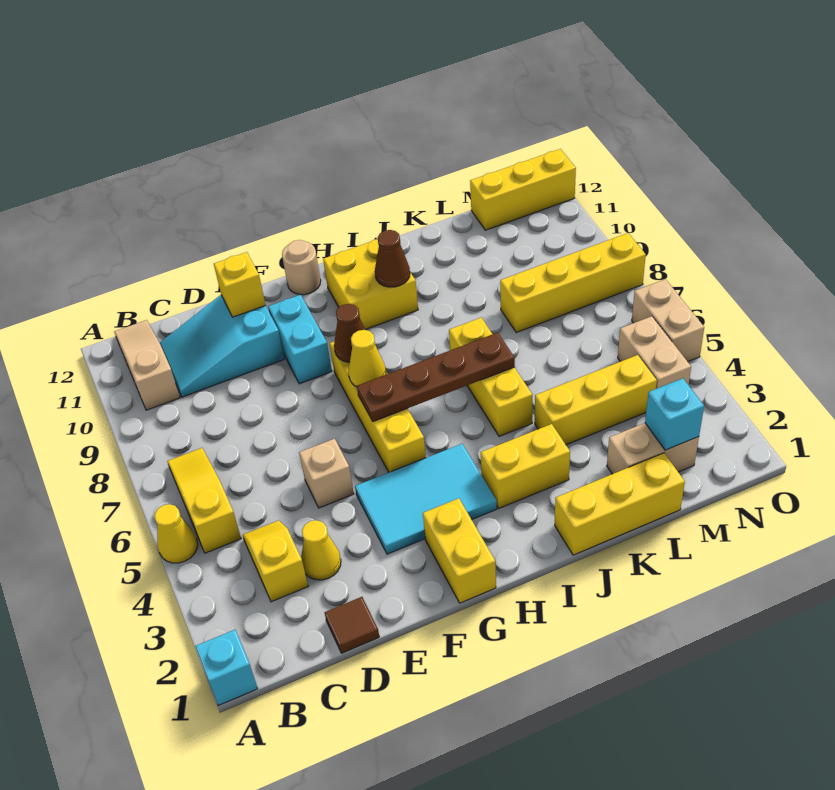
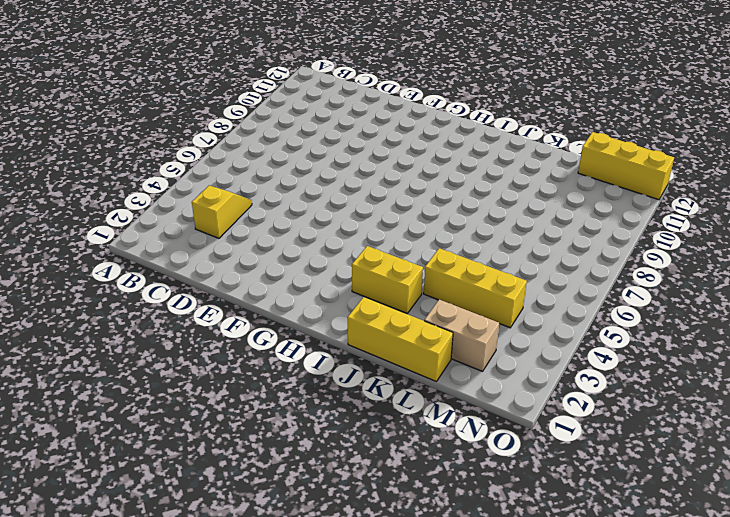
none -> cyan 1x1 brick [195,630,258,706]
none -> yellow 1x1 cone [155,504,198,563]
none -> yellow 1x3 slope [167,448,241,553]
none -> tan 1x3 slope [114,320,180,410]

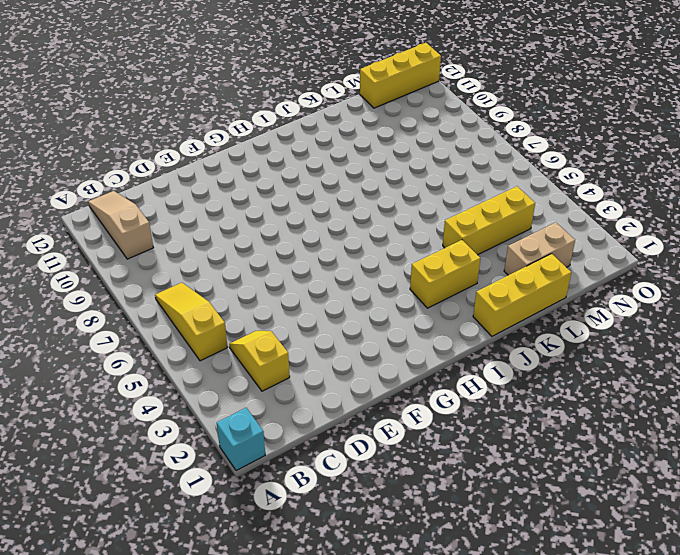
none -> yellow 1x1 cone [155,504,198,563]
none -> cyan 2x3 slope [160,295,284,397]
none -> brown 1x1 tile [325,597,379,653]
none -> yellow 1x1 cone [301,520,341,580]

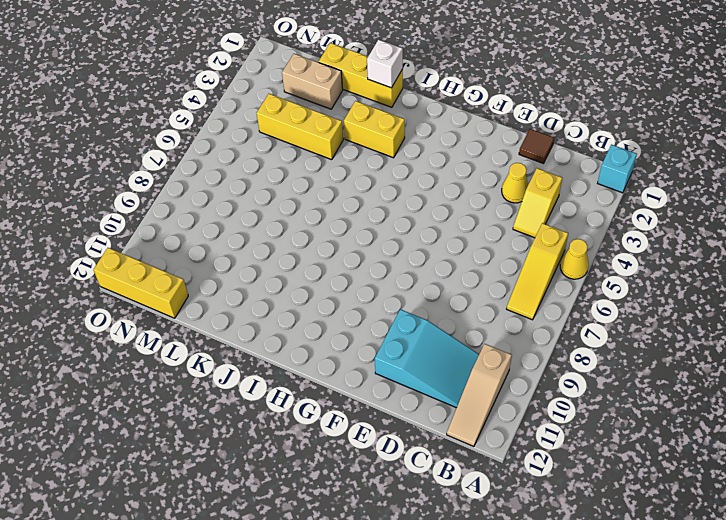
white 1x1 brick [367,40,403,88] -> none
none -> tan 1x1 brick [299,439,354,508]
none -> cyan 2x3 tile [355,444,497,554]
none -> cyan 1x2 brick [268,295,332,384]
none -> yellow 1x2 brick [423,498,496,603]

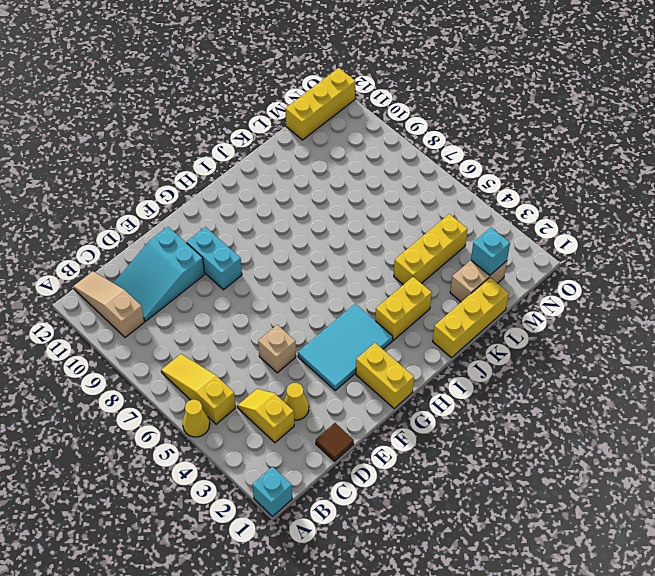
none -> yellow 1x4 brick [329,342,426,472]
none -> tan 1x1 round brick [282,240,321,295]
none -> yellow 2x2 brick [323,239,418,330]
none -> yellow 1x3 brick [449,318,532,436]

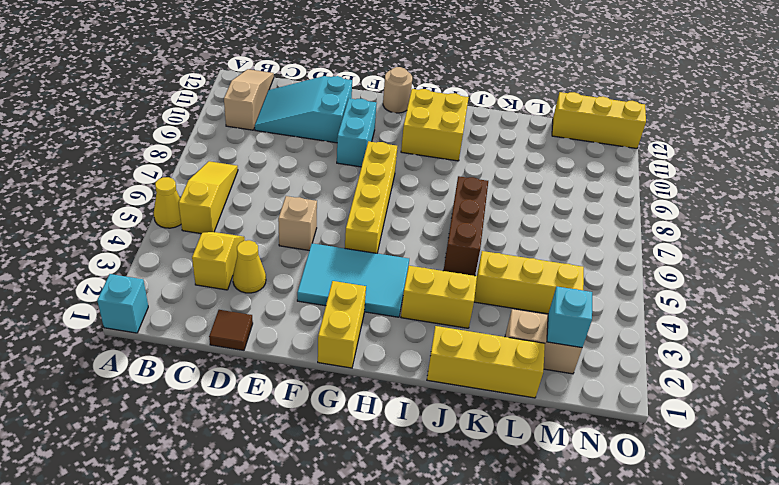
brown 1x3 brick [444,176,488,276] -> yellow 1x3 brick [449,318,532,436]
none -> yellow 1x4 brick [500,233,646,332]
none -> tan 1x2 brick [618,316,691,389]
none -> tan 1x2 brick [632,279,704,362]
none -> yellow 1x1 brick [214,252,265,317]

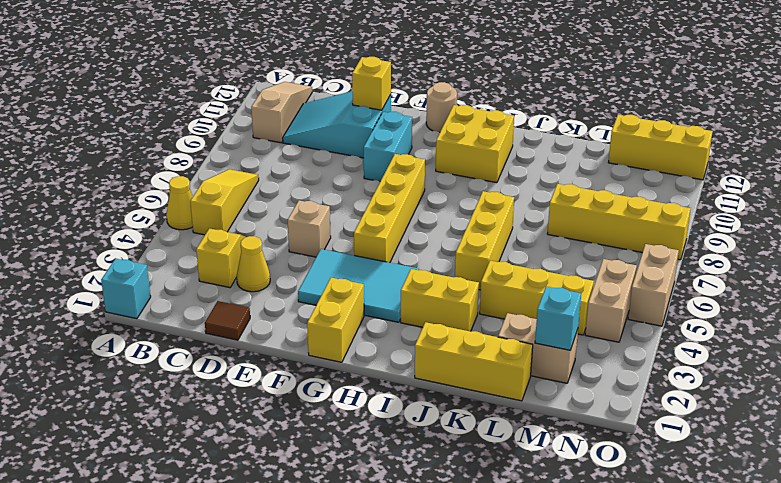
none -> brown 1x4 plate [357,333,515,422]
none -> yellow 1x1 cone [348,330,386,387]
none -> brown 1x1 cone [334,304,365,362]
none -> brown 1x1 cone [375,230,410,287]

